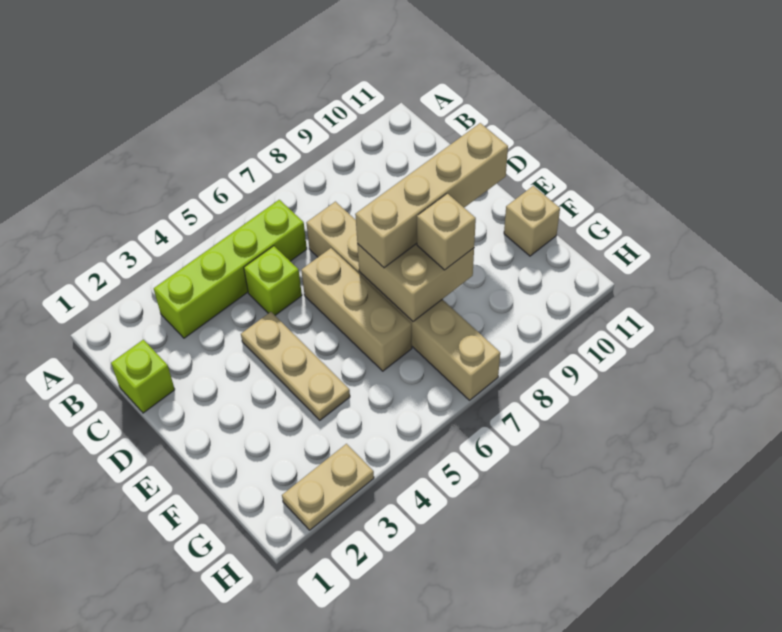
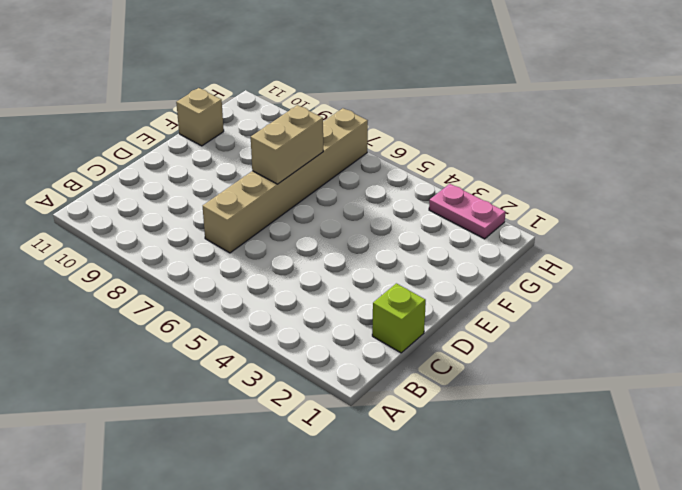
tan 1x2 brick [251,105,323,184] -> tan 2x2 brick [357,244,474,321]
pink 1x2 plate [429,184,506,239] -> tan 1x2 plate [282,444,374,530]
none -> lime 1x4 brick [154,200,307,338]
none -> lime 1x1 brick [244,246,302,315]

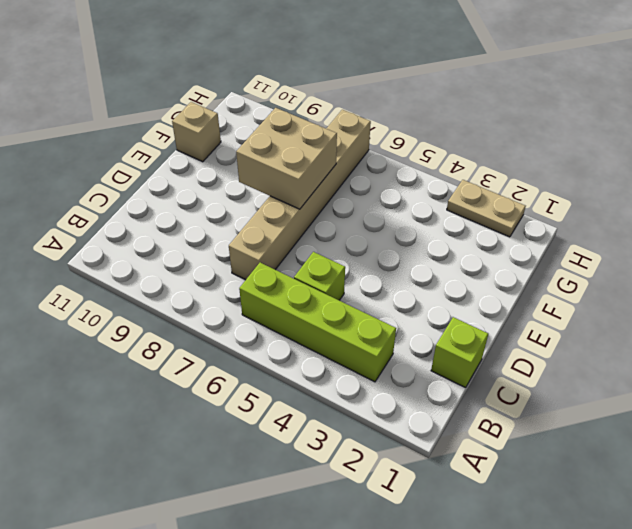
none -> tan 1x3 plate [241,312,350,420]
none -> tan 1x3 brick [301,248,412,371]

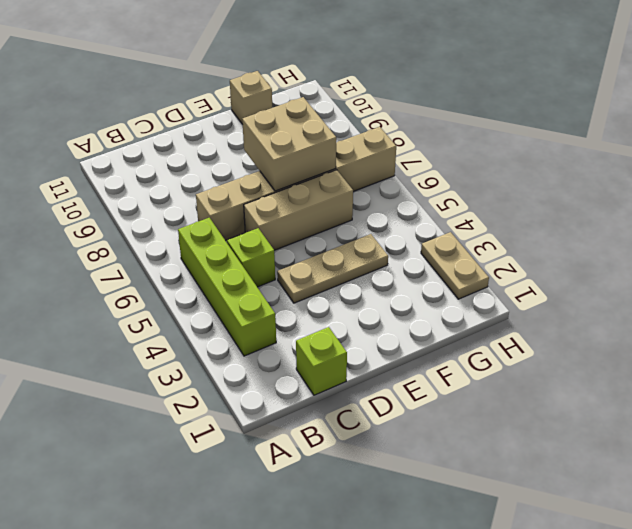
none -> tan 1x4 brick [355,123,508,268]
none -> tan 1x1 brick [417,193,476,270]

